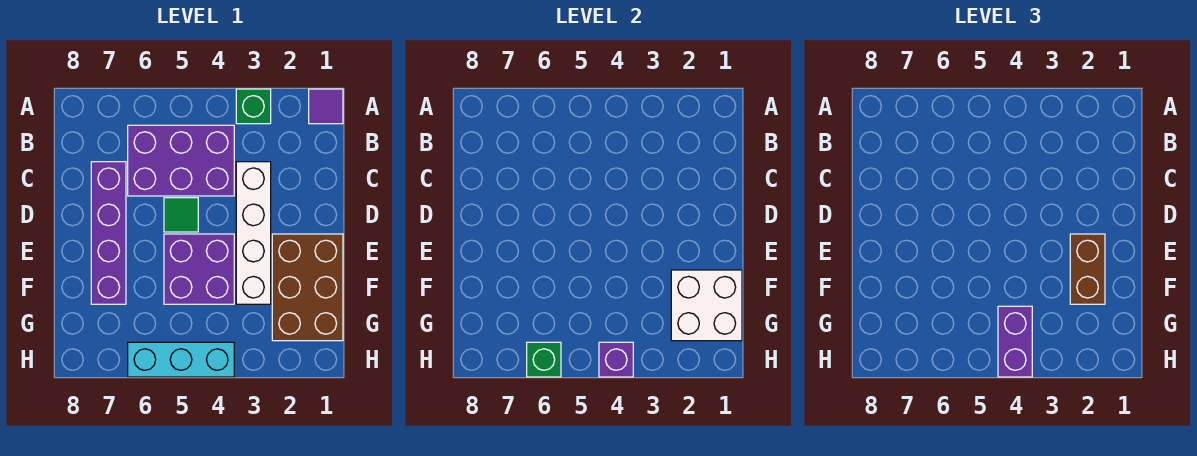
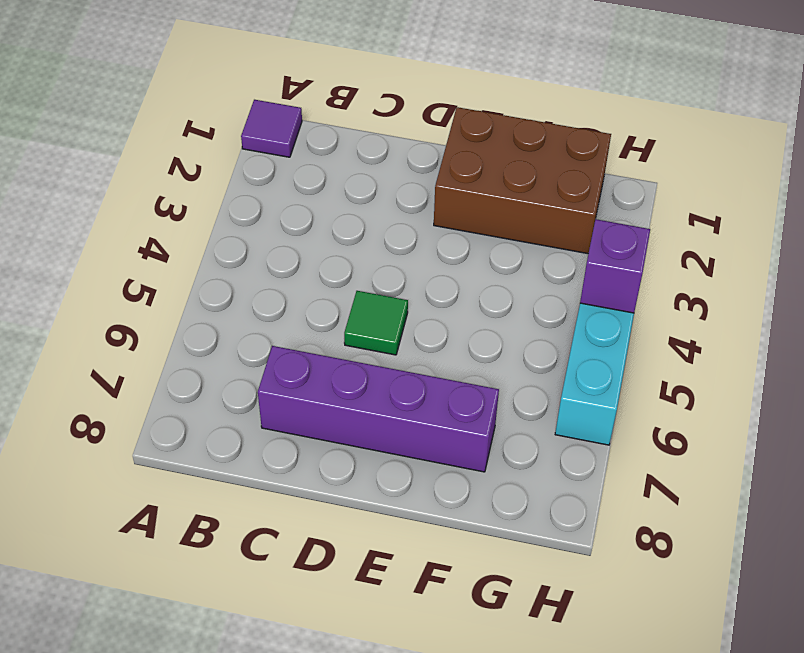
none -> green 1x1 brick [236,89,271,124]
none -> purple 2x3 brick [128,125,234,196]
none -> white 1x4 brick [236,162,271,304]

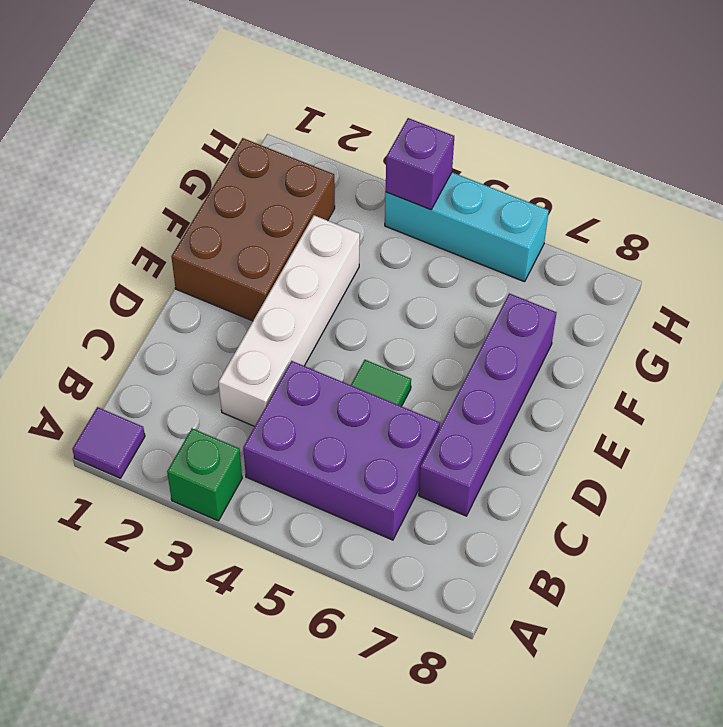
none -> purple 2x2 brick [164,234,234,304]
none -> white 2x2 brick [671,270,742,341]
none -> green 1x1 brick [527,342,561,377]

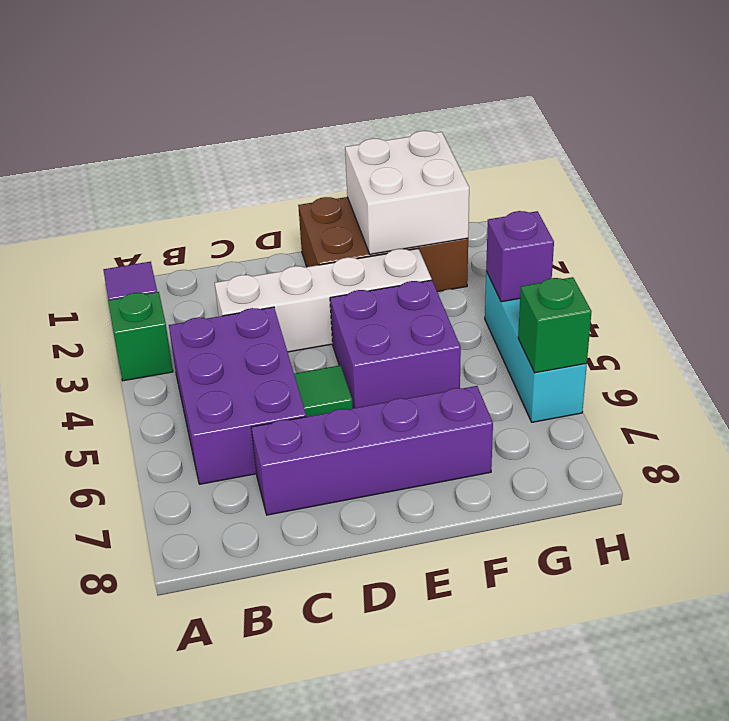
none -> brown 1x2 brick [1070,234,1105,304]
none -> purple 1x2 brick [998,306,1032,377]

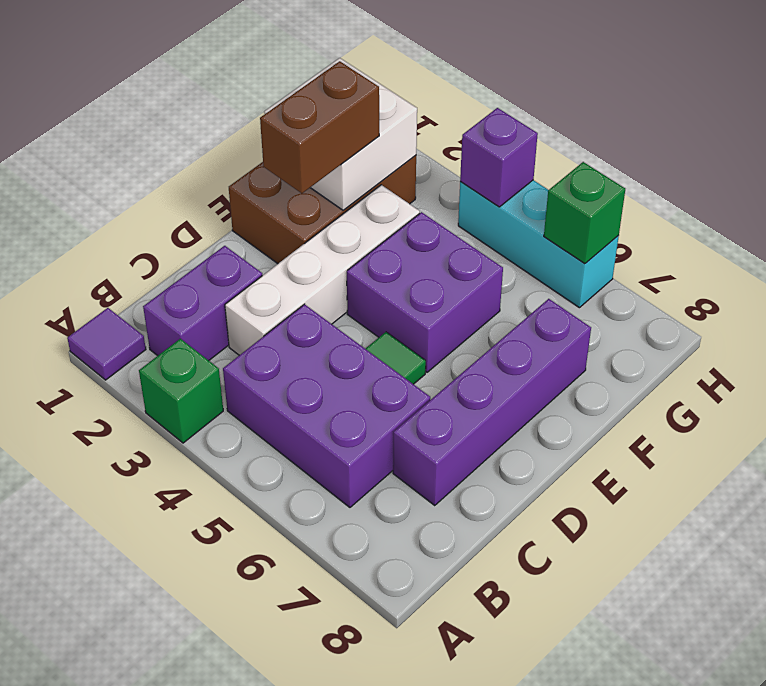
purple 1x2 brick [143,246,262,360] -> purple 1x2 brick moved to [998,306,1032,377]

